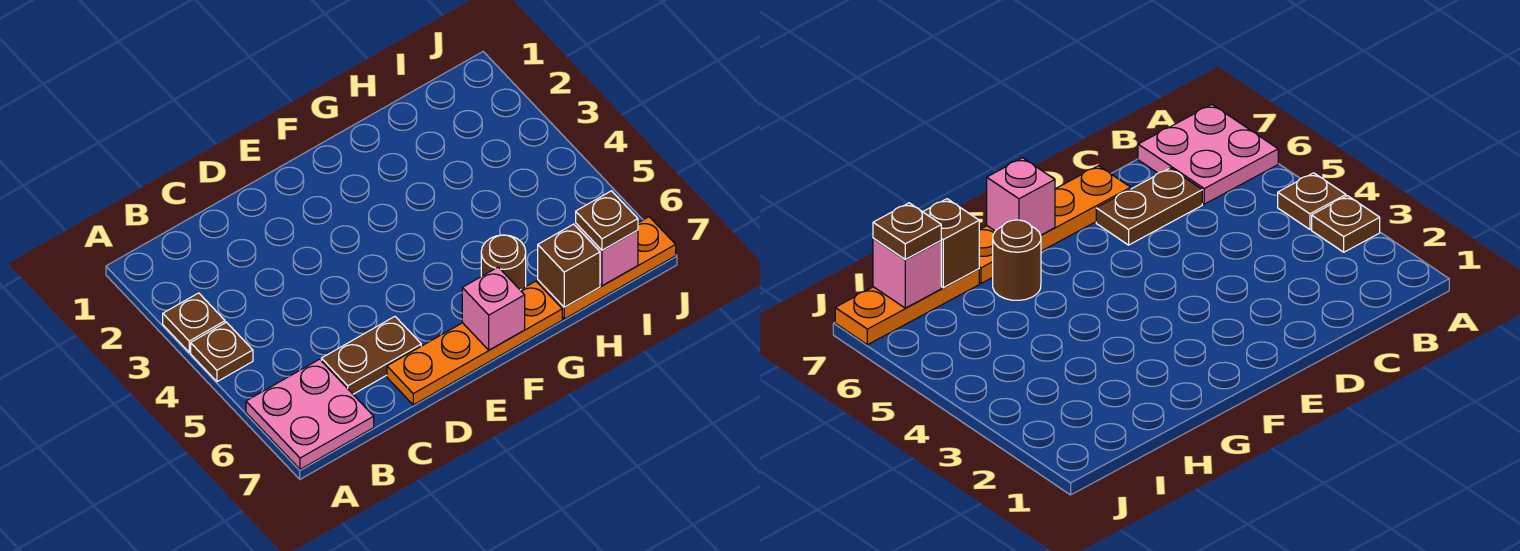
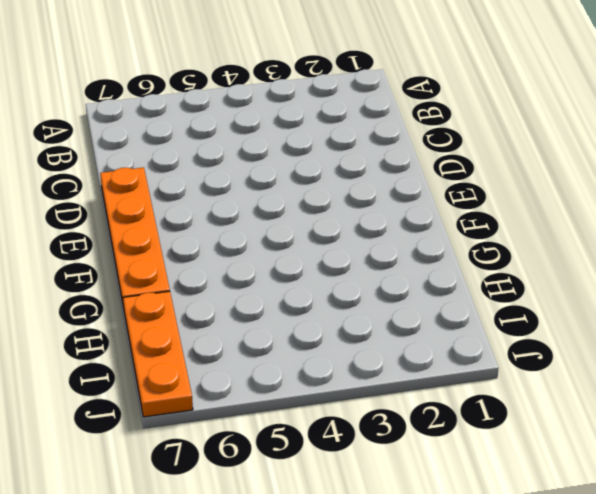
none -> brown 1x1 plate [163,293,225,352]
none -> brown 1x1 plate [191,322,253,382]

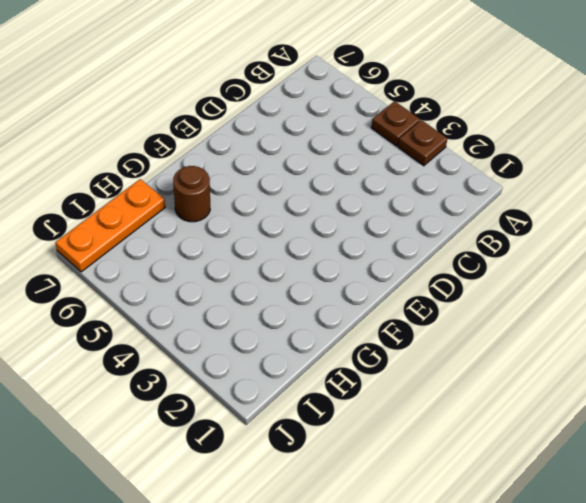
none -> pink 2x2 plate [246,359,374,469]
none -> brown 1x2 plate [321,317,421,394]

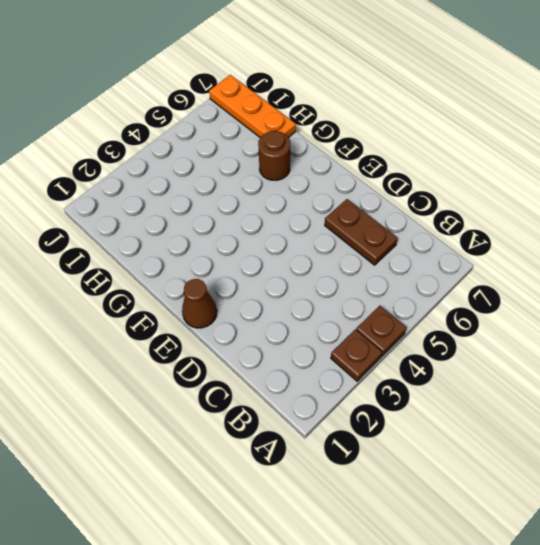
brown 1x1 cone [182,279,217,328] -> none
none -> pink 2x2 plate [246,359,374,469]
none -> orange 1x4 plate [387,281,562,405]

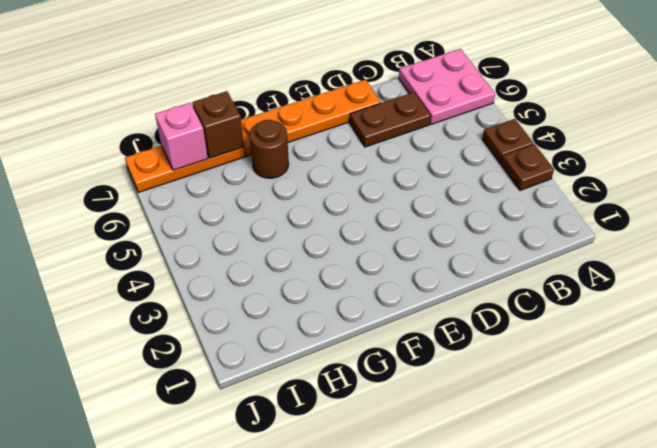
none -> pink 1x1 brick [462,267,525,350]
none -> brown 1x1 plate [576,191,638,250]

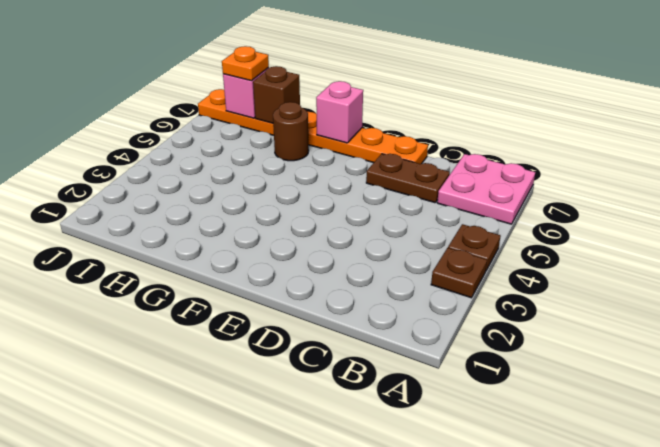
orange 1x1 plate [222,46,269,81] -> brown 1x1 plate [576,191,638,250]

